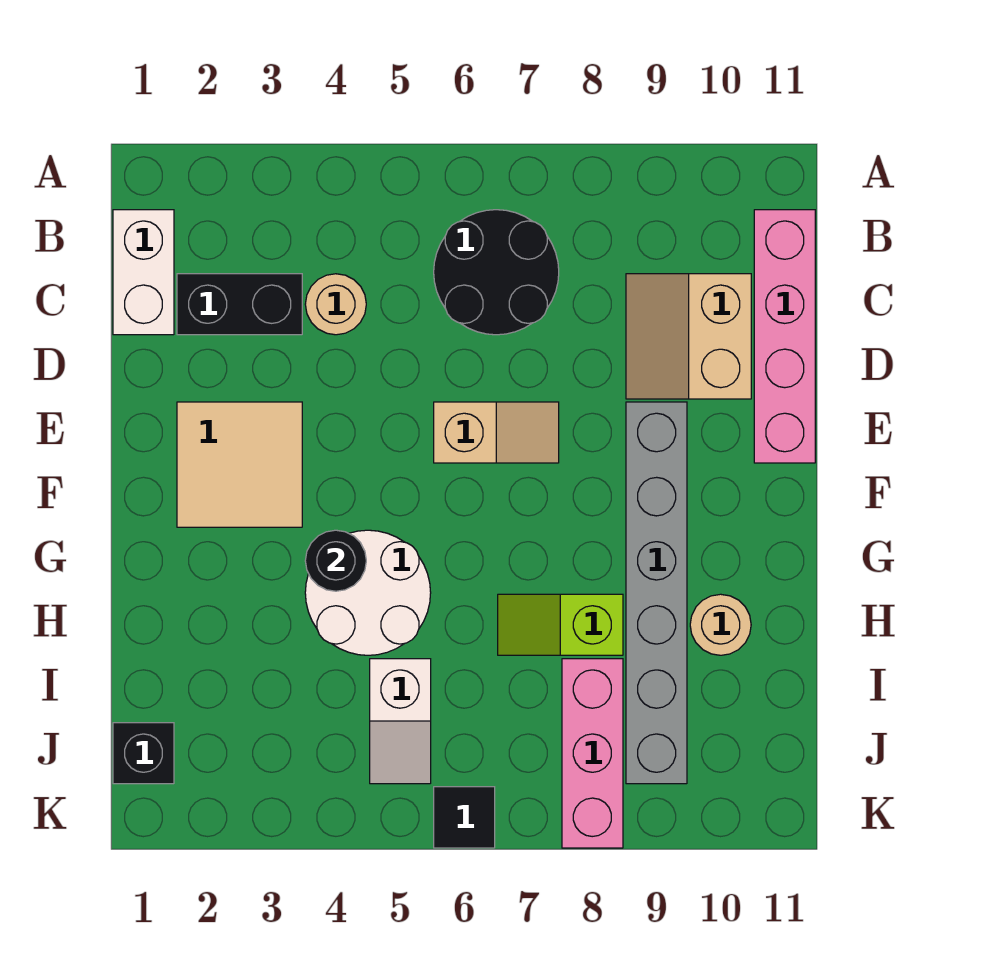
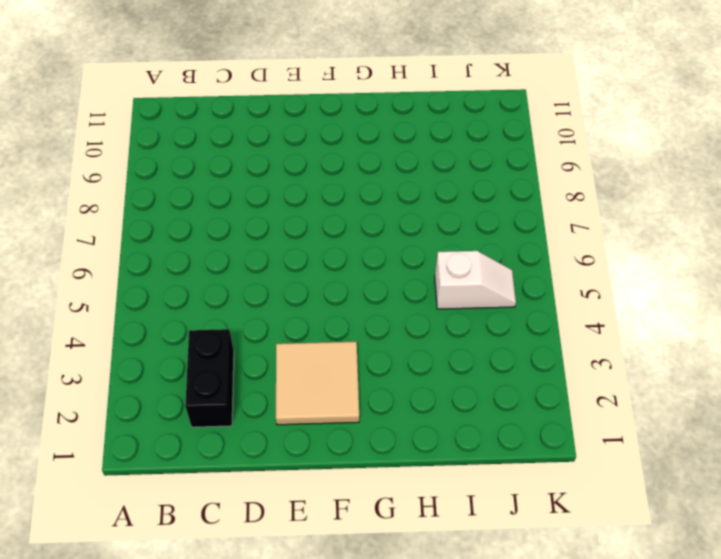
none -> white 1x2 brick [113,210,174,335]
none -> black 2x2 round brick [434,210,559,335]
none -> pink 1x4 brick [754,210,815,463]

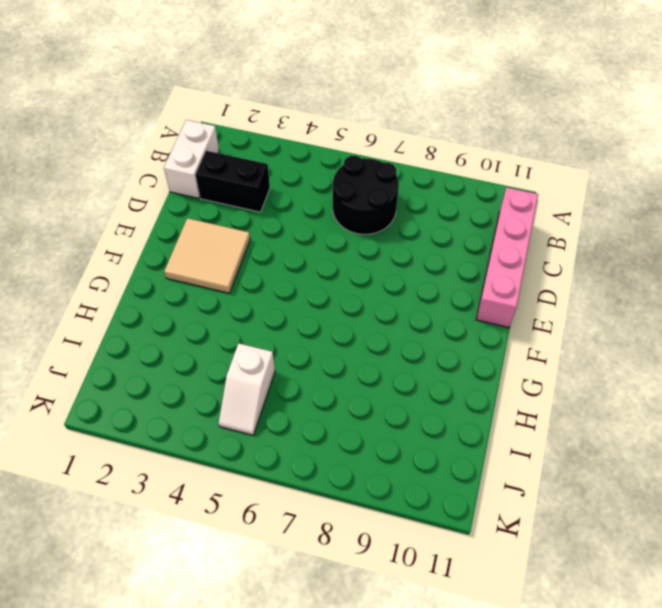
none -> tan 1x1 round brick [305,274,366,335]
none -> tan 2x2 slope [626,274,751,399]
none -> tan 1x2 slope [434,402,559,463]

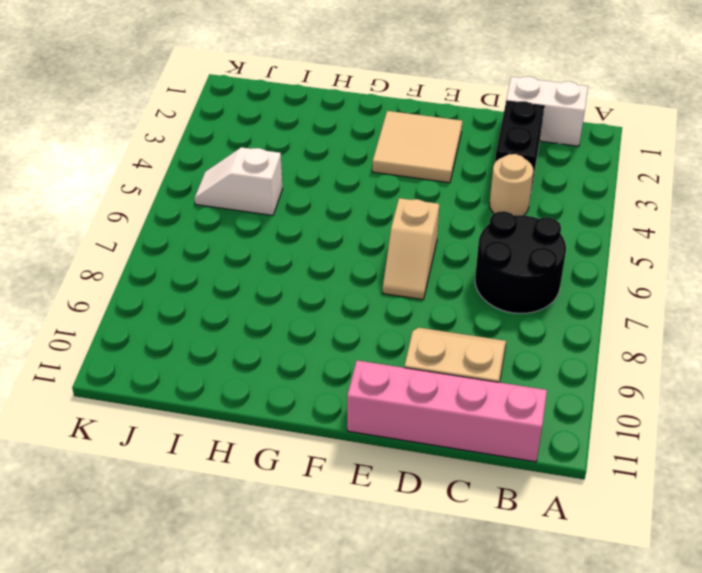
none -> grey 1x6 brick [626,402,687,784]
none -> white 2x2 round brick [305,530,431,655]
none -> lime 1x2 slope [498,594,623,655]

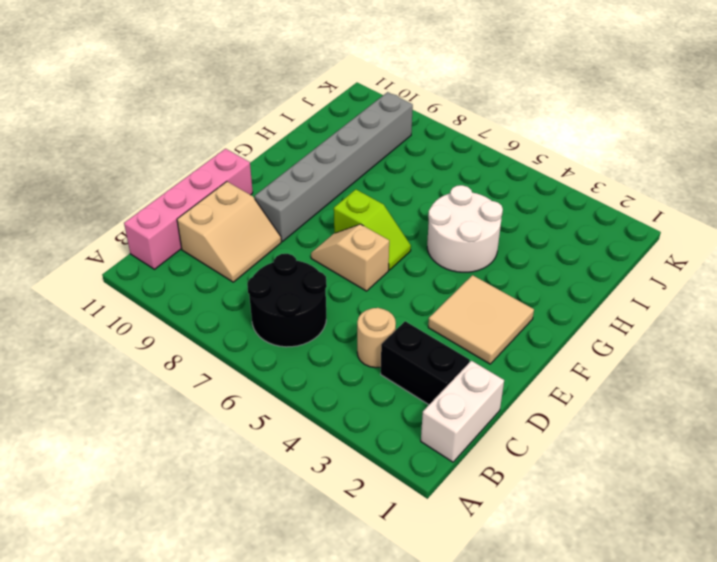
lime 1x2 slope [334,189,411,270] -> lime 1x2 slope moved to [498,594,623,655]
none -> tan 1x1 round brick [690,594,751,655]
none -> white 1x2 slope [370,659,431,784]
none -> pink 1x3 brick [562,659,623,848]

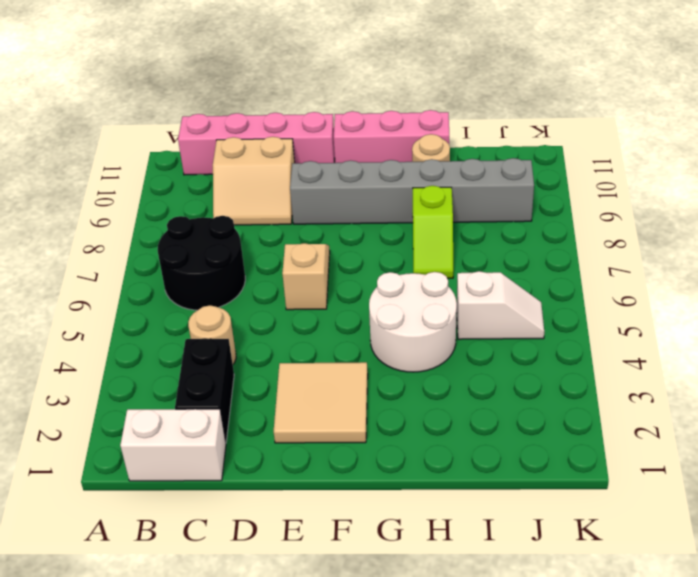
pink 1x3 brick [334,110,449,163] -> pink 1x3 brick moved to [562,659,623,848]
none -> black 1x1 brick [113,723,174,784]
none -> black 1x1 tile [434,787,495,848]
none -> black 1x1 round brick [305,530,366,591]

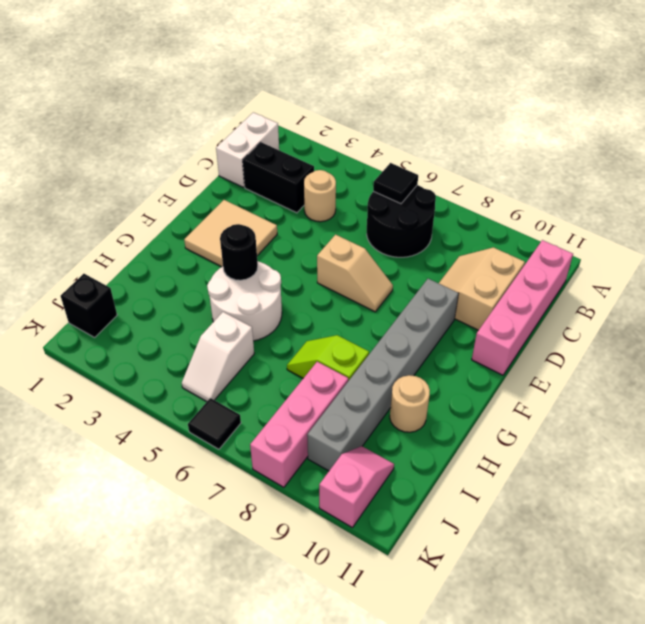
black 1x1 tile [373,163,418,204] -> none
pink 1x2 slope [319,446,394,528] -> none

